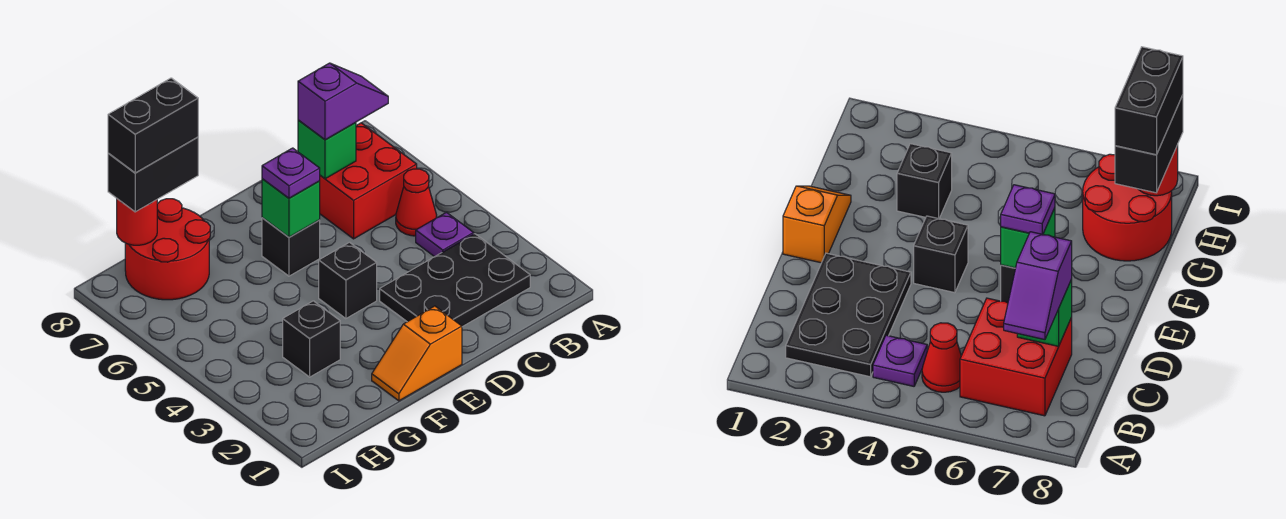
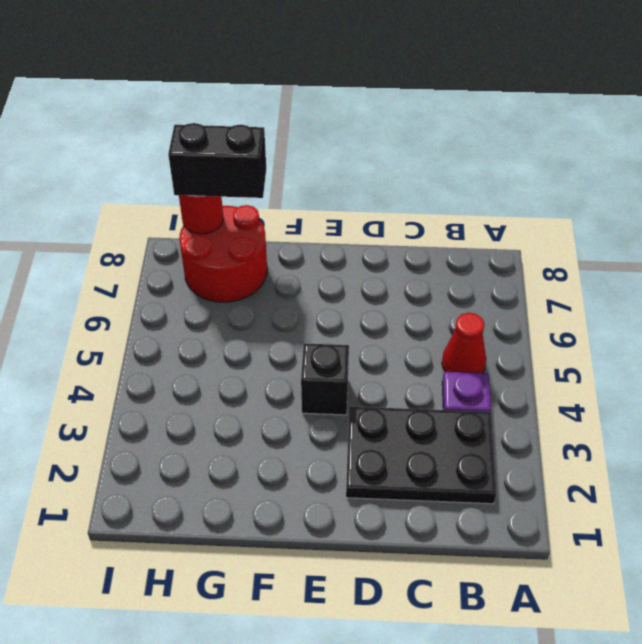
none -> red 2x2 brick [320,123,417,239]
none -> orange 1x2 slope [372,306,462,401]
none -> black 1x1 brick [262,218,320,276]

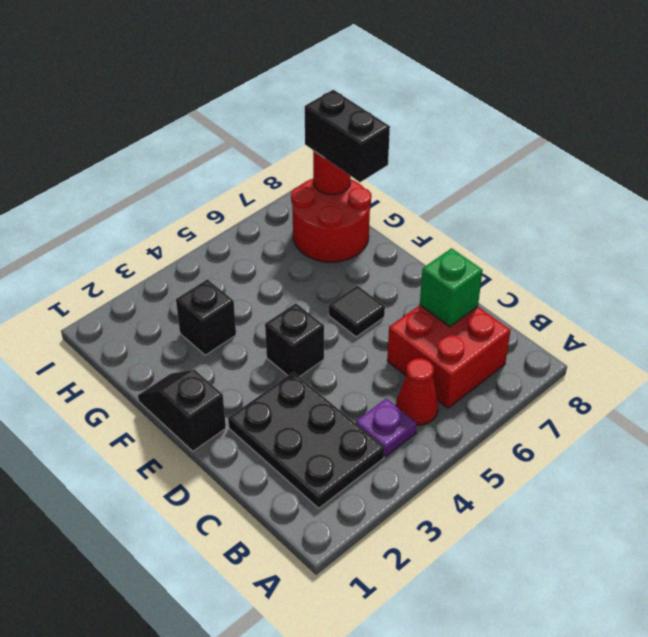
black 1x2 slope [138,369,226,451] -> orange 1x2 slope [372,306,462,401]
black 1x1 tile [329,286,385,337] -> black 1x1 brick [262,218,320,276]
none -> green 1x1 brick [262,179,320,237]
none -> purple 1x2 slope [298,63,388,140]
none -> purple 1x1 plate [262,148,320,198]

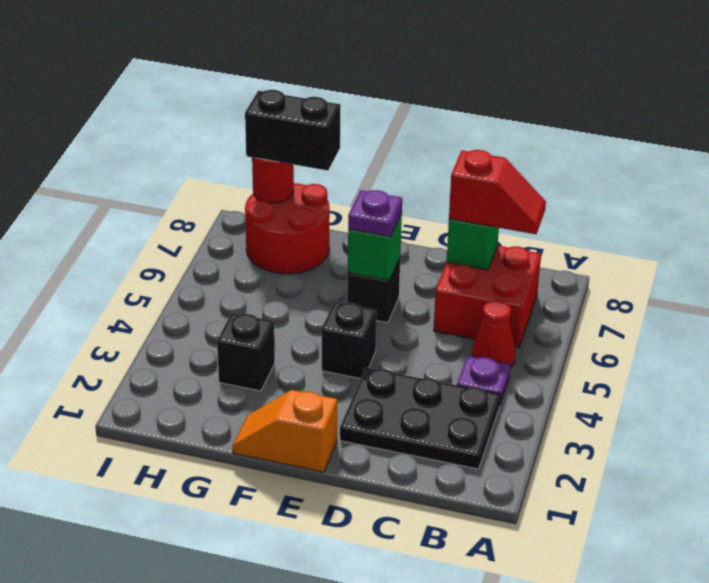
red 1x2 slope [449,150,546,234] -> purple 1x2 slope [298,63,388,140]
none -> black 1x2 brick [108,78,198,173]

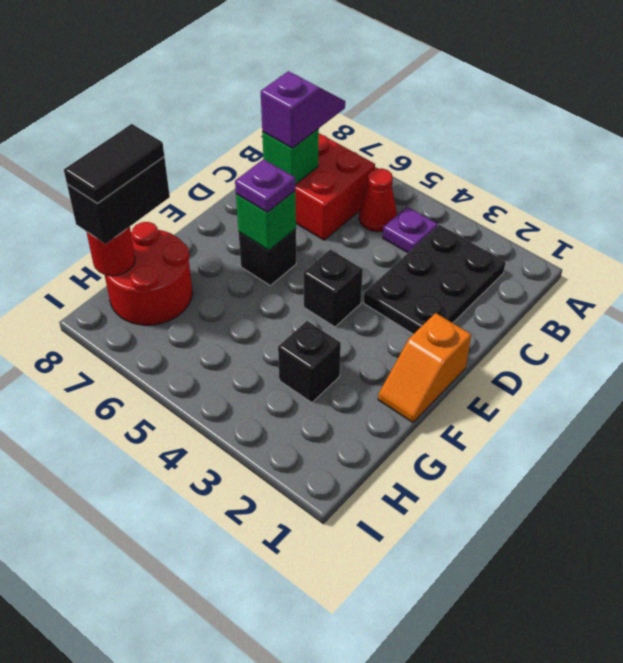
black 1x2 tile [64,124,164,203] -> black 1x2 brick [108,78,198,173]

